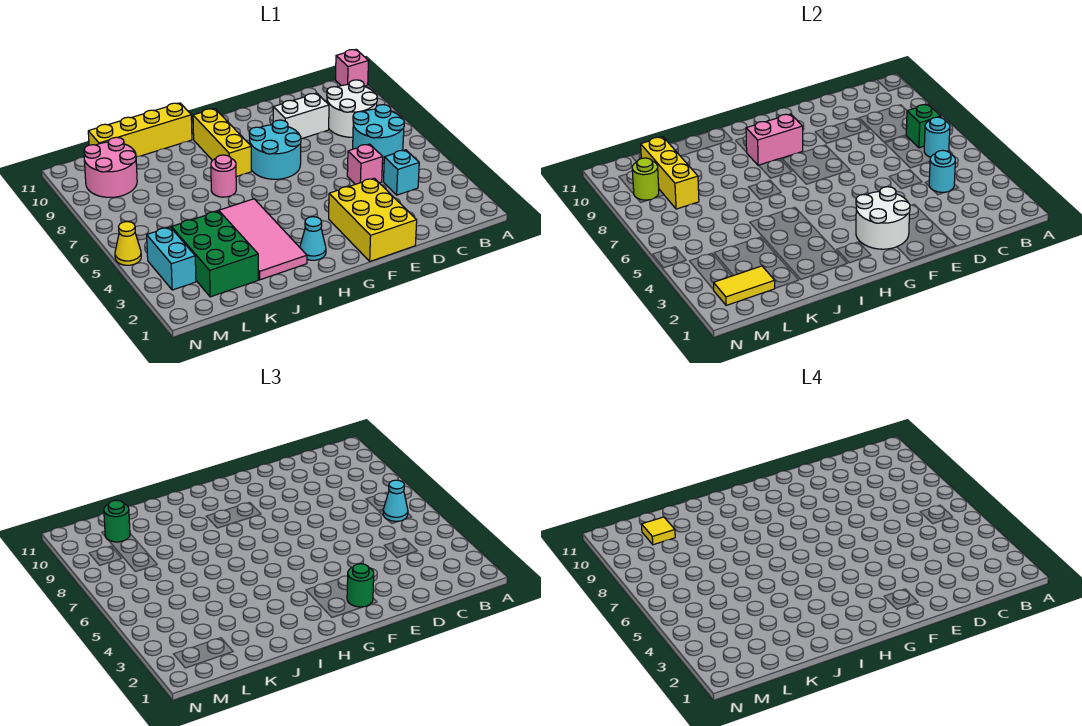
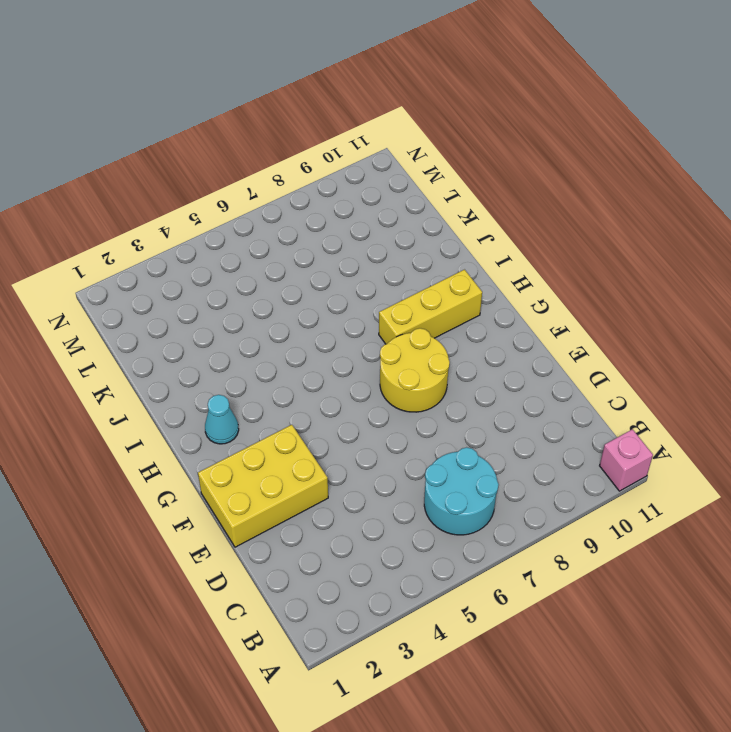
yellow 2x2 round brick [380,328,450,412] -> cyan 2x2 round brick [249,120,301,179]
none -> white 2x2 round brick [327,80,377,137]
none -> cyan 1x1 brick [384,150,419,195]
none -> pink 1x1 brick [347,144,383,184]

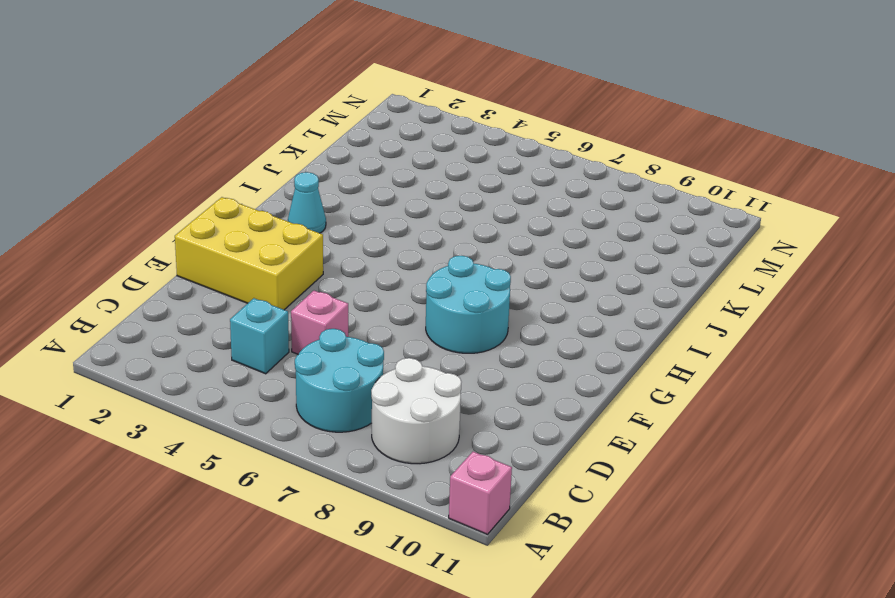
none -> white 1x2 brick [273,93,329,139]
none -> yellow 1x3 brick [193,108,251,177]
none -> pink 2x4 tile [215,199,307,280]

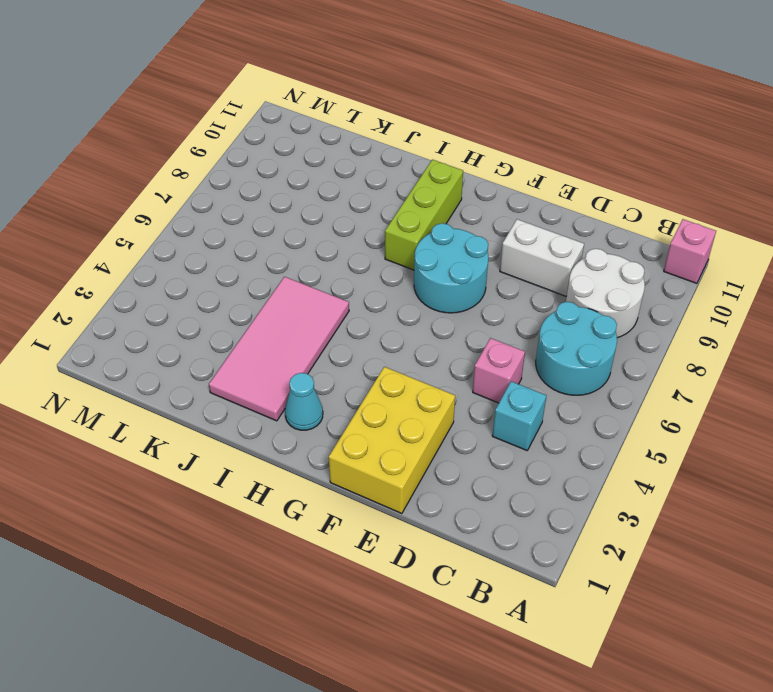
lime 1x3 brick [385,160,463,270] -> yellow 1x3 brick [193,108,251,177]
none -> pink 1x1 round brick [211,155,236,197]
none -> yellow 1x4 brick [88,103,192,157]
none -> green 2x3 brick [171,211,258,297]

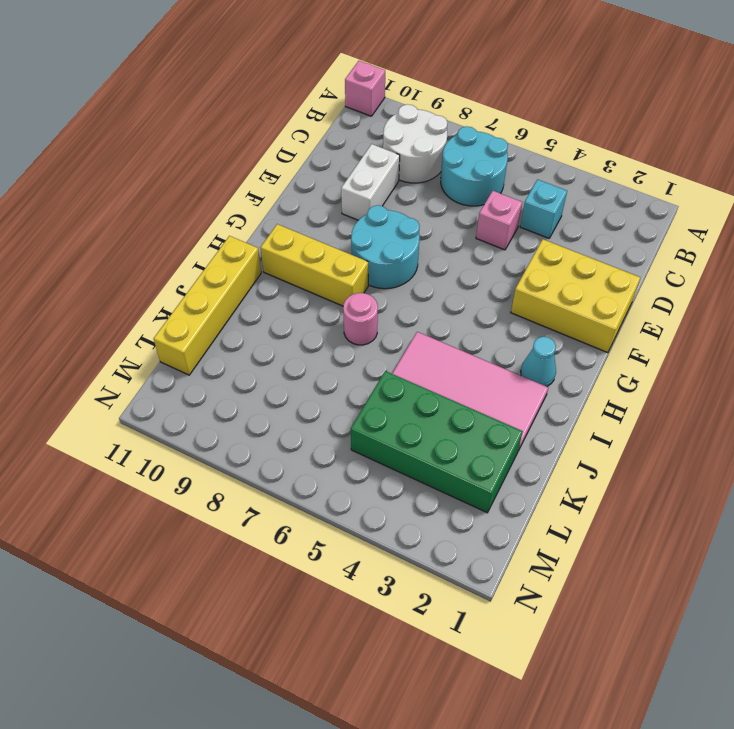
green 2x4 brick [351,371,523,513] -> green 2x3 brick [171,211,258,297]
none -> pink 2x2 round brick [84,137,137,197]
none -> cyan 1x2 brick [147,227,196,290]
none -> yellow 1x1 cone [115,222,141,265]

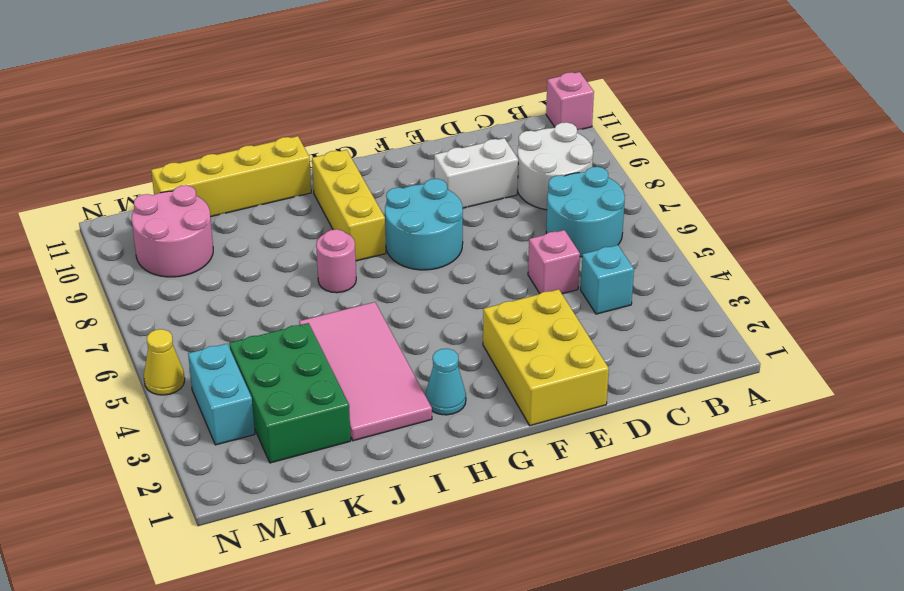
none -> cyan 1x1 round brick [924,117,950,157]
none -> green 1x1 brick [906,104,941,148]
none -> cyan 1x1 round brick [929,150,955,192]

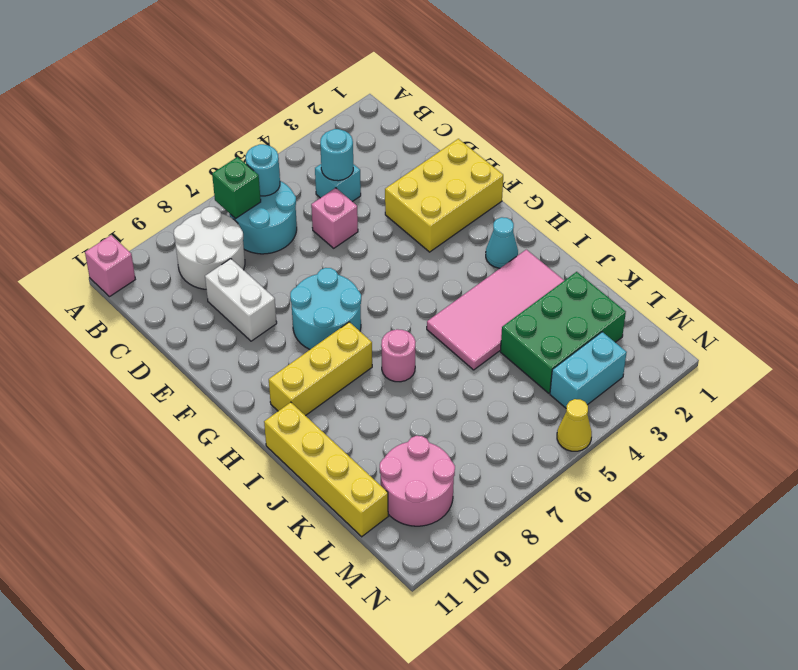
none -> white 2x2 round brick [856,187,910,249]
none -> pink 1x2 brick [746,114,803,165]
none -> yellow 1x2 tile [714,266,775,305]

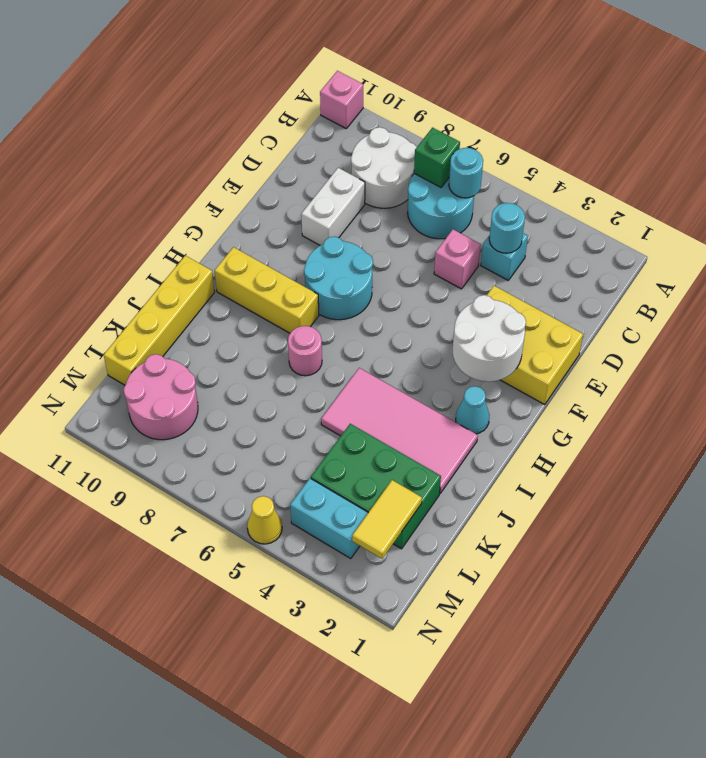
none -> pink 1x2 brick [746,114,803,165]
none -> yellow 1x3 brick [641,137,699,209]
none -> lime 1x1 round brick [632,158,659,200]

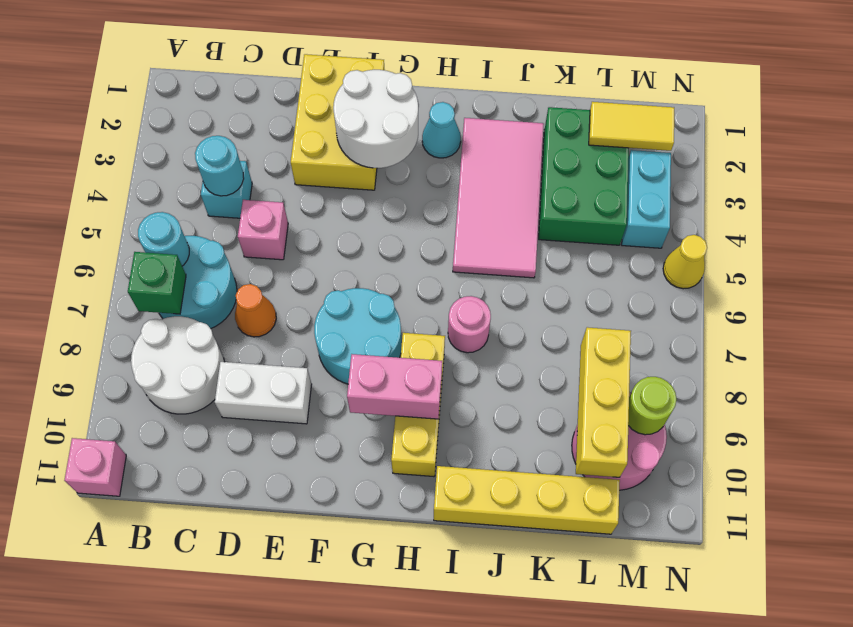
orange 1x1 cone [235,284,276,337] -> none
none -> cyan 1x1 cone [383,480,408,521]
none -> green 1x1 round brick [347,564,374,607]
none -> green 1x1 round brick [104,500,130,542]

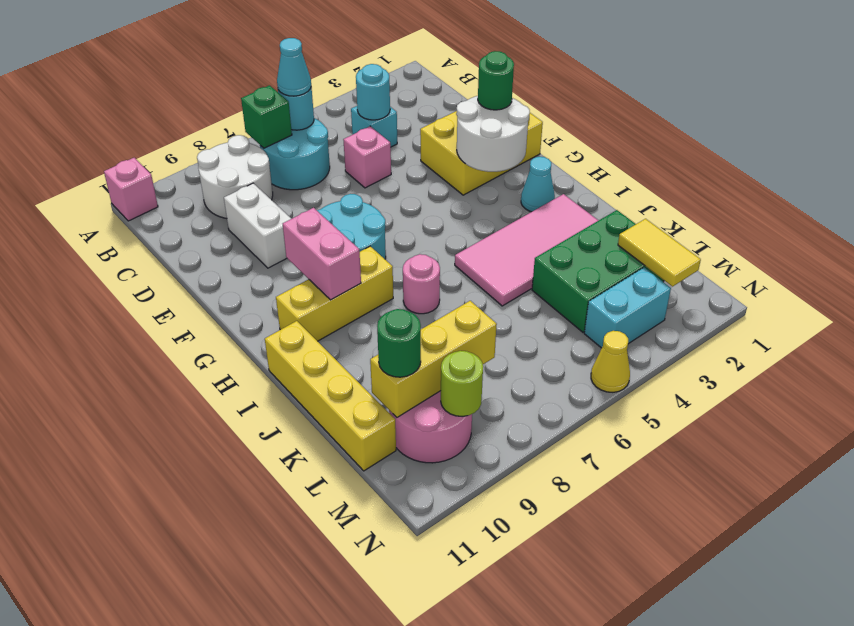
none -> yellow 1x1 tile [642,517,675,545]

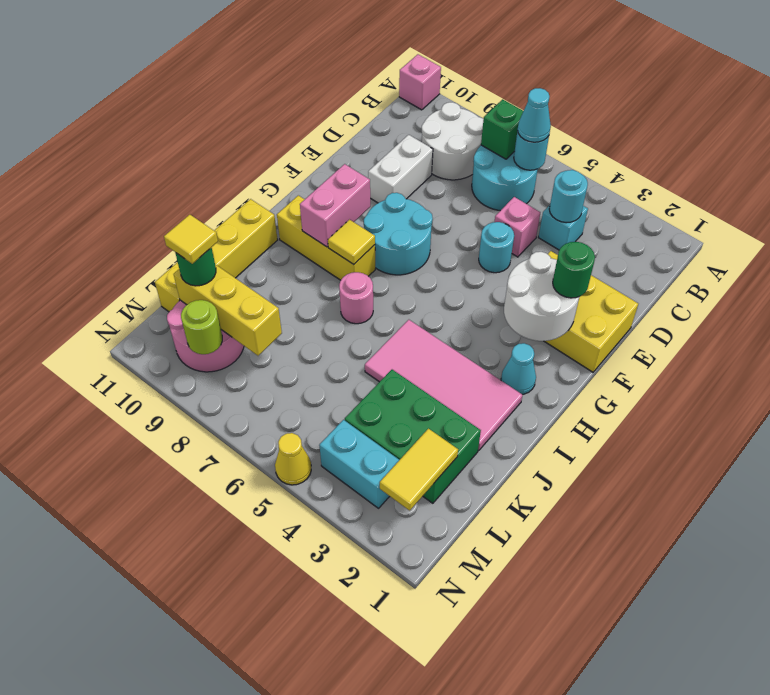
cyan 1x1 round brick [479,222,514,273] -> none
yellow 1x1 tile [328,220,375,264] -> none

